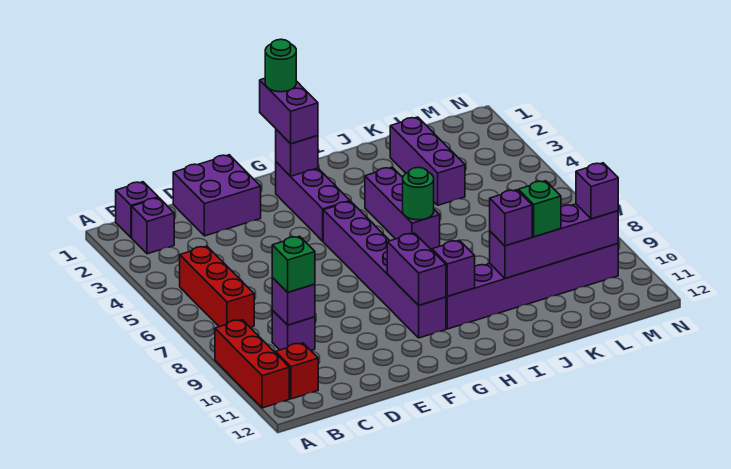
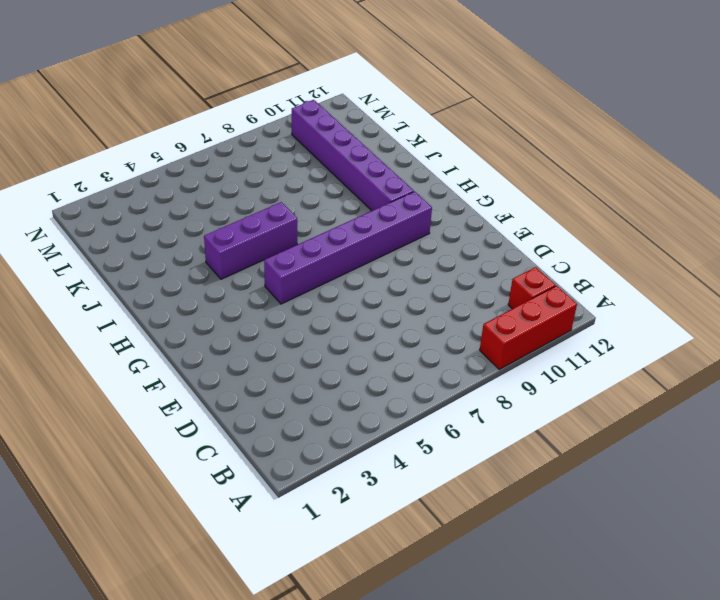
none -> purple 1x1 brick [116,182,158,238]
none -> purple 1x1 brick [132,198,174,254]
none -> red 1x3 brick [180,246,254,327]

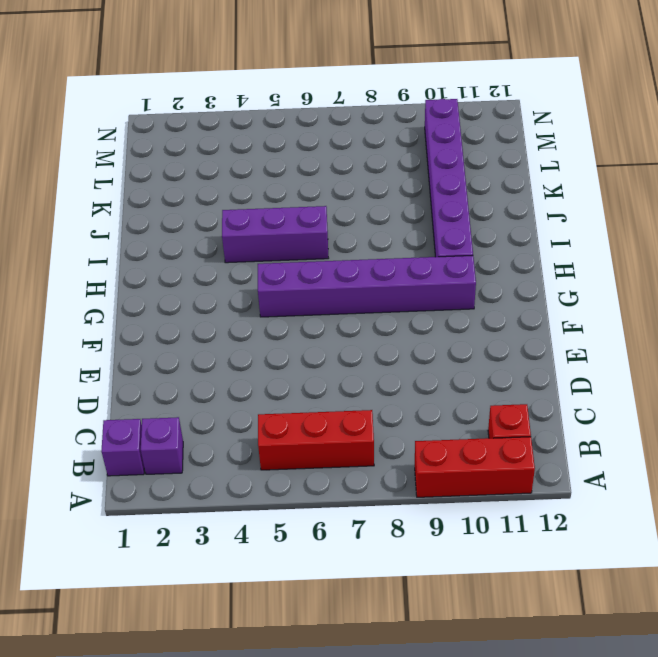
none -> purple 1x1 brick [272,310,315,350]
none -> purple 2x2 brick [173,155,261,236]
none -> purple 1x3 brick [276,162,350,241]

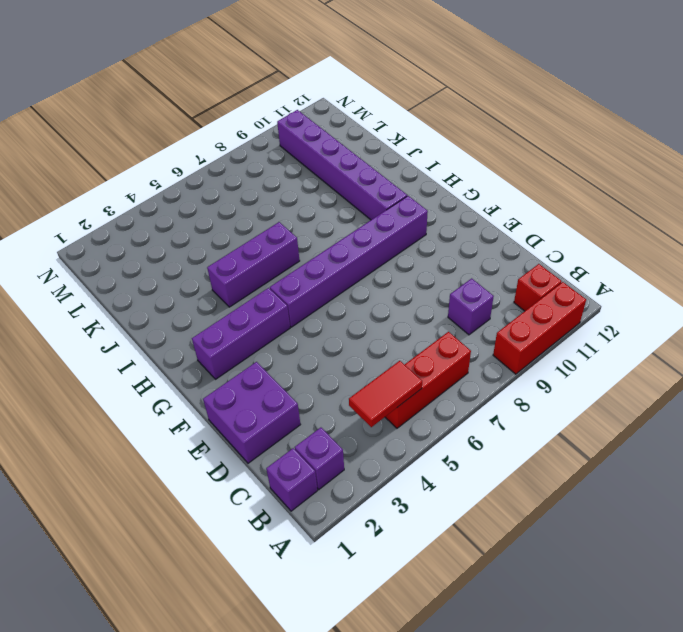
red 1x2 tile [349,361,422,427] -> none
none -> purple 1x3 brick [390,117,465,205]
none -> purple 1x1 brick [272,278,315,325]
none -> purple 1x1 brick [276,129,318,176]

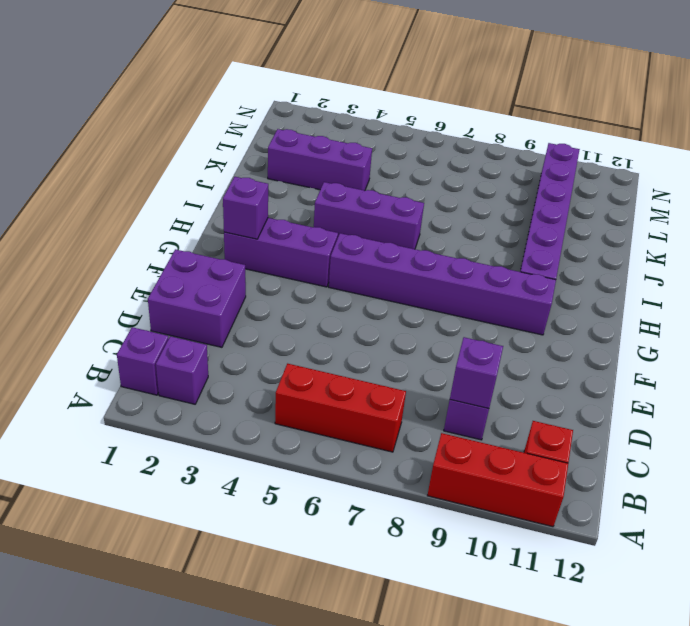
none -> purple 1x2 brick [387,233,446,305]
none -> purple 1x1 brick [432,240,475,296]
none -> green 1x1 round brick [403,167,434,220]

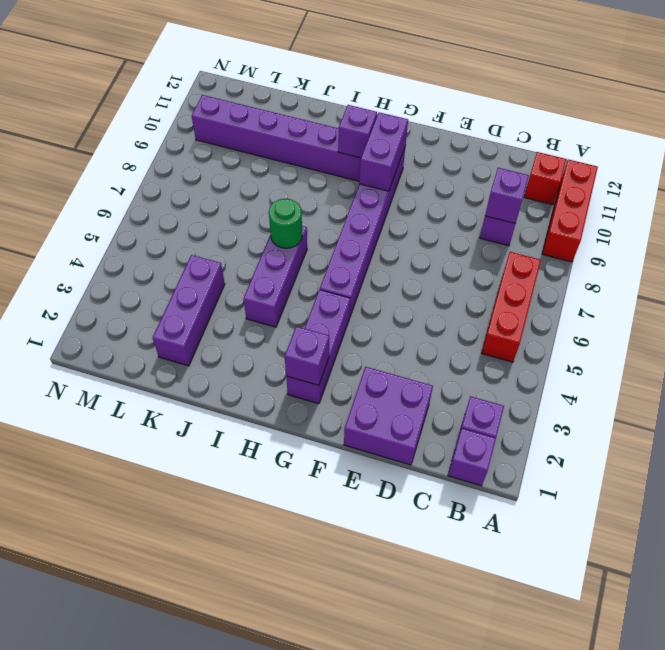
none -> purple 1x4 brick [490,204,618,278]
none -> green 1x1 brick [272,236,315,292]
none -> purple 1x2 brick [260,78,318,144]

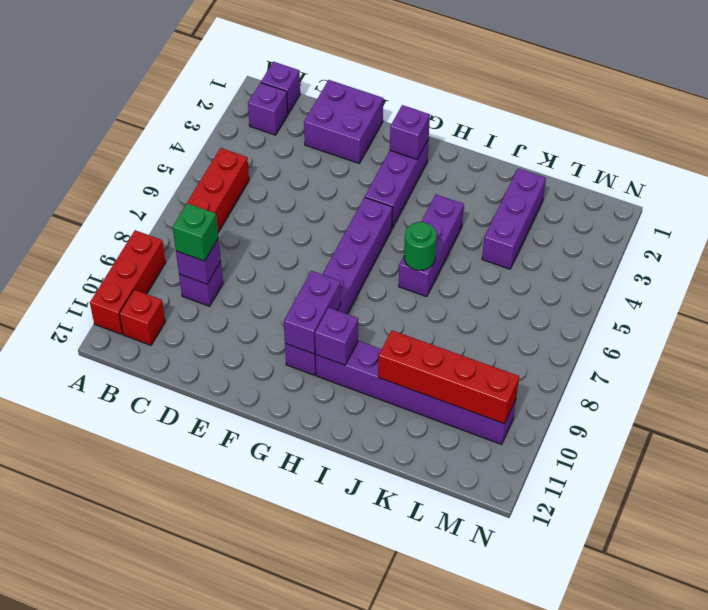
red 1x4 brick [378,330,519,424] -> purple 1x4 brick [490,204,618,278]
none -> purple 1x2 brick [260,78,318,144]
none -> purple 1x1 brick [490,190,532,246]
none -> green 1x1 brick [518,181,561,237]

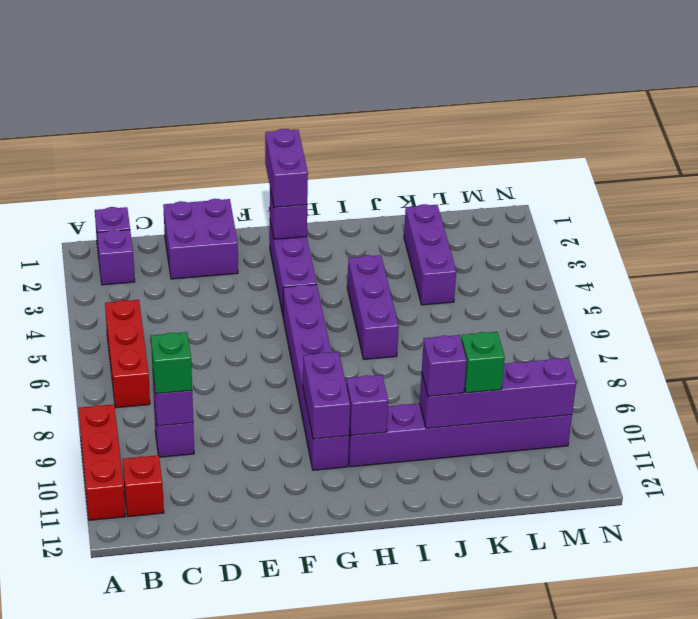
none -> green 1x1 round brick [403,167,434,220]
none -> purple 1x1 brick [576,163,618,219]
none -> green 1x1 round brick [265,39,296,92]

